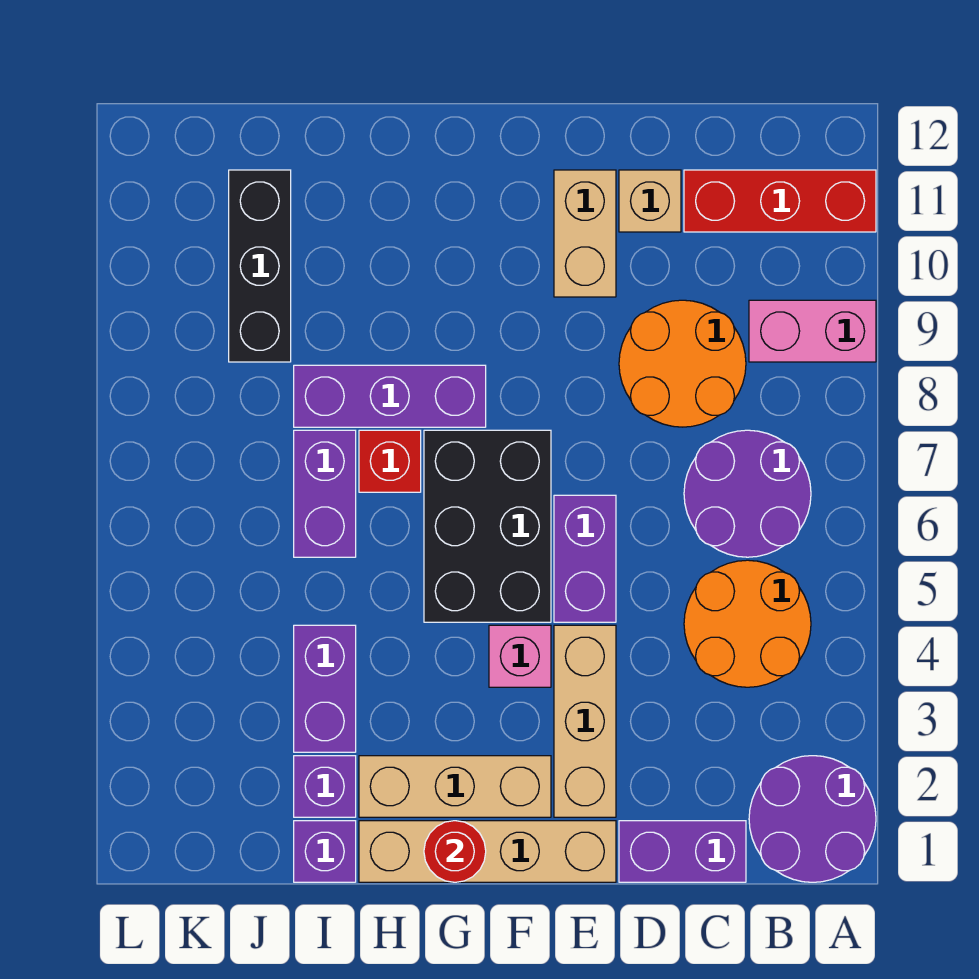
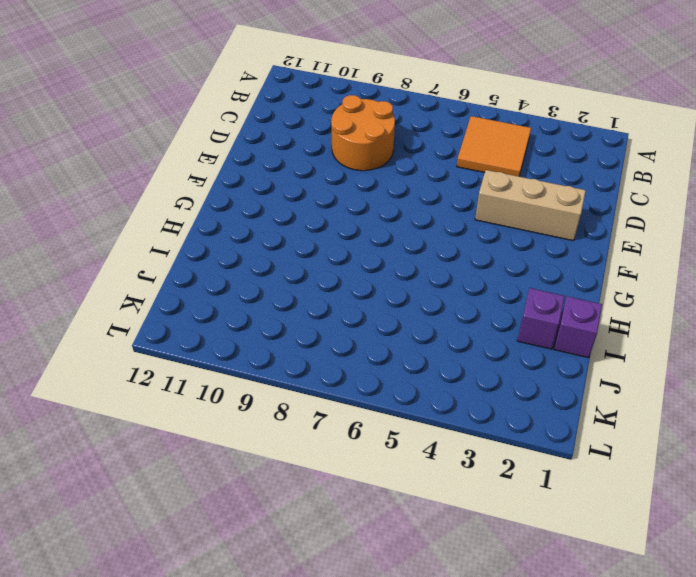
orange 2x2 tile [457,116,531,176] -> orange 2x2 round brick [684,560,811,687]
none -> purple 2x2 round brick [749,756,876,882]
none -> pink 1x2 brick [749,300,876,362]
none -> red 1x3 brick [684,170,876,232]

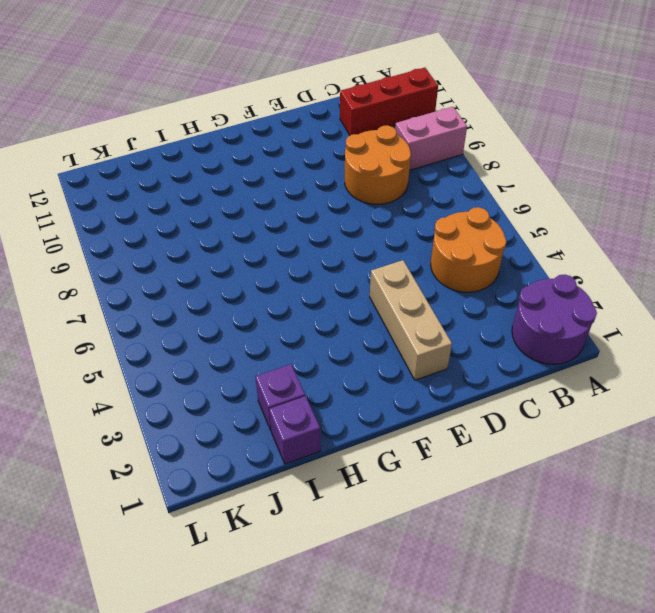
none -> purple 2x2 round brick [684,430,811,557]
none -> purple 1x2 brick [619,821,746,882]
none -> tan 1x1 brick [619,170,681,232]

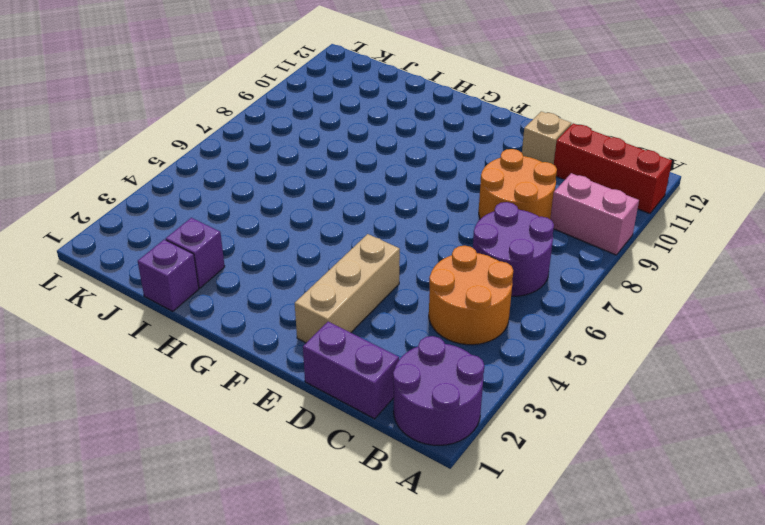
none -> tan 1x4 brick [359,821,616,882]
none -> purple 1x2 brick [554,495,616,622]
none -> tan 1x2 brick [554,170,616,297]

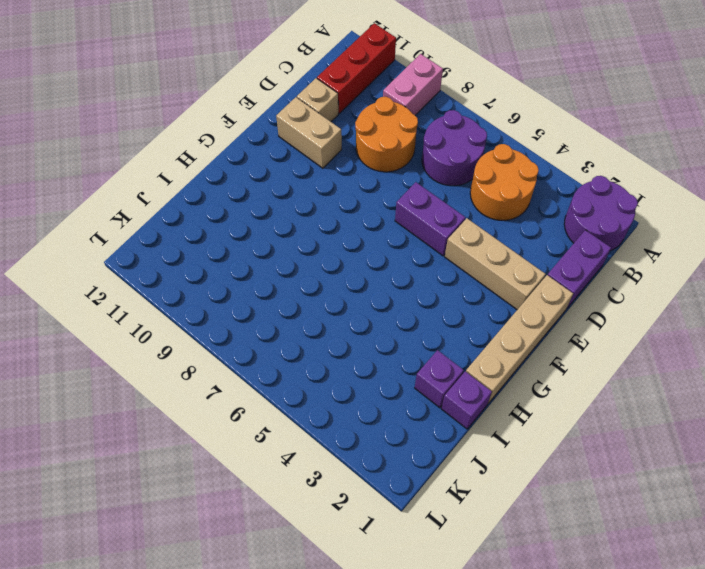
none -> tan 1x3 brick [359,756,551,817]
none -> pink 1x1 brick [489,625,551,687]
none -> black 2x3 brick [424,430,551,622]

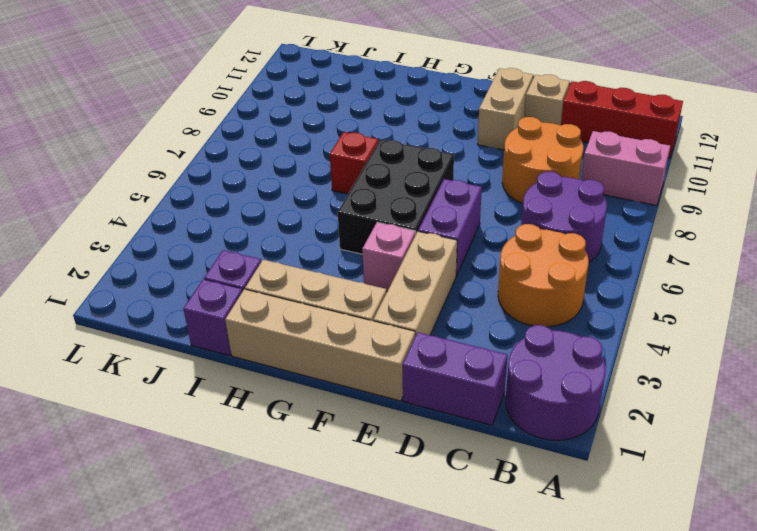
none -> purple 1x3 brick [294,365,486,427]
none -> purple 1x2 brick [294,625,356,752]
none -> purple 1x2 brick [294,430,356,557]

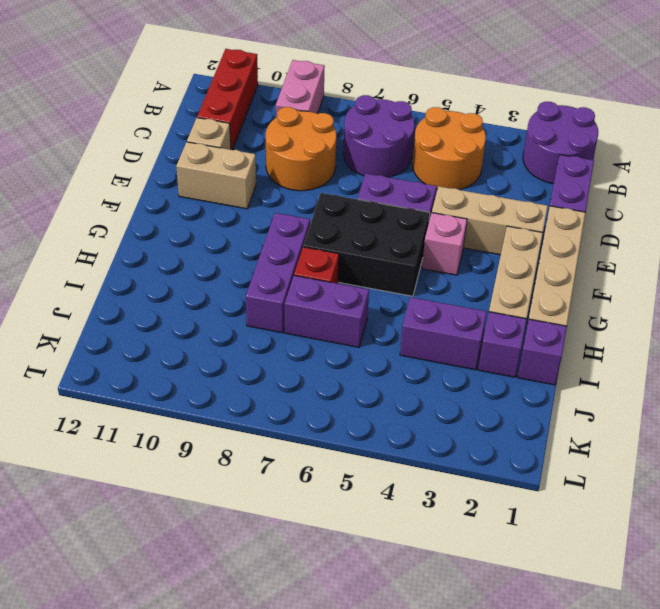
none -> black 1x3 brick [229,170,291,362]
none -> red 1x1 round brick [424,821,486,882]

